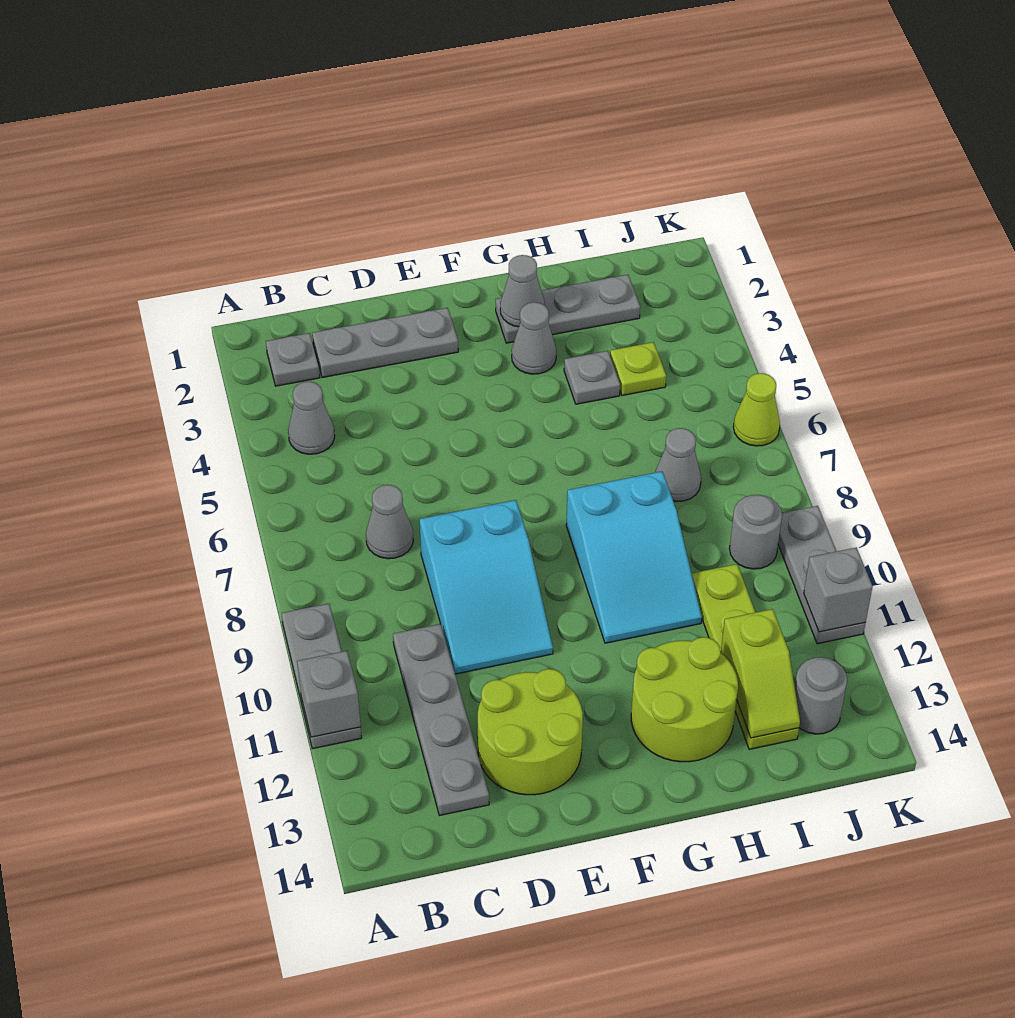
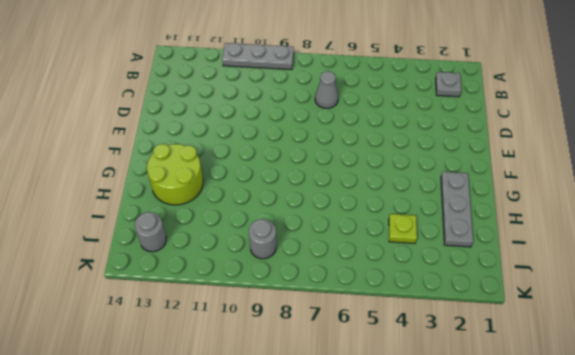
none -> grey 1x1 cone [288,382,335,454]
none -> grey 1x3 plate [312,308,458,378]
none -> grey 1x4 plate [393,624,489,816]

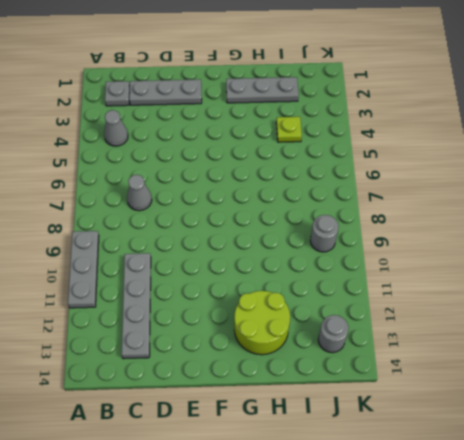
none -> cyan 2x3 slope [420,500,553,674]
none -> lime 2x2 round brick [478,669,583,795]
none -> grey 1x1 cone [512,302,556,374]

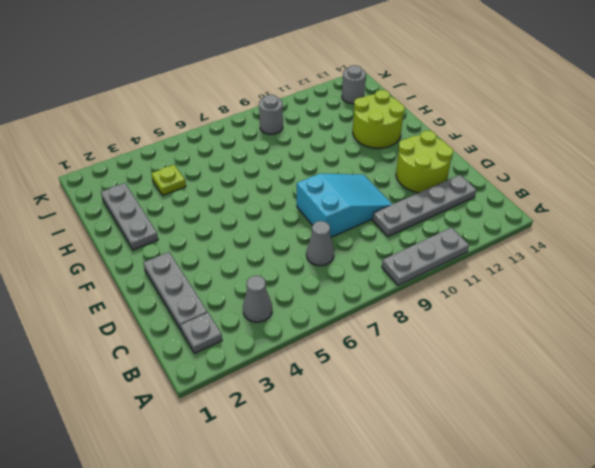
none -> grey 1x1 cone [512,302,556,374]
none -> cyan 2x3 slope [566,471,702,643]
none -> grey 1x1 plate [564,351,620,404]

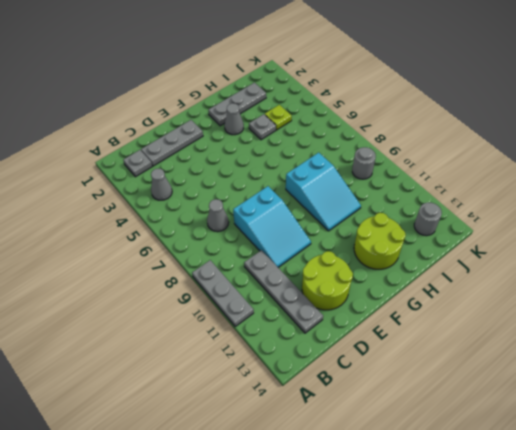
none -> grey 1x1 cone [655,428,701,502]
none -> lime 1x4 plate [692,564,799,749]
none -> lime 1x1 cone [733,373,780,446]

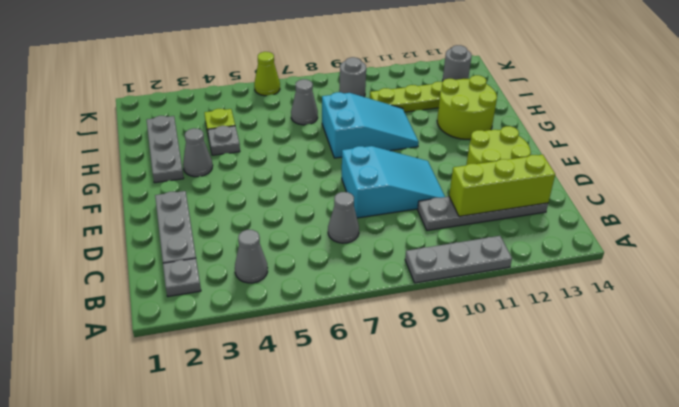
lime 1x3 brick [449,155,555,216] -> none
none -> grey 1x3 plate [778,506,865,644]
none -> grey 1x1 brick [297,651,361,737]
none -> grey 1x1 cone [500,255,545,327]

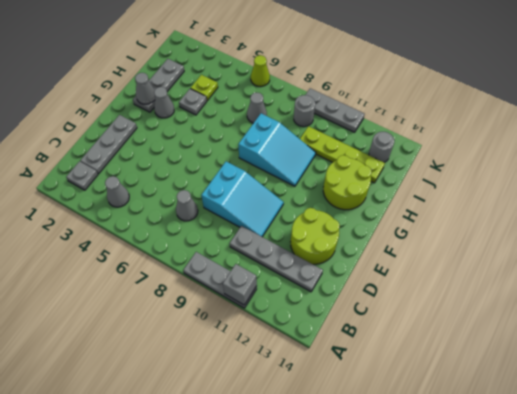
none -> lime 1x2 slope [720,609,800,738]
none -> grey 1x1 brick [804,548,873,632]

